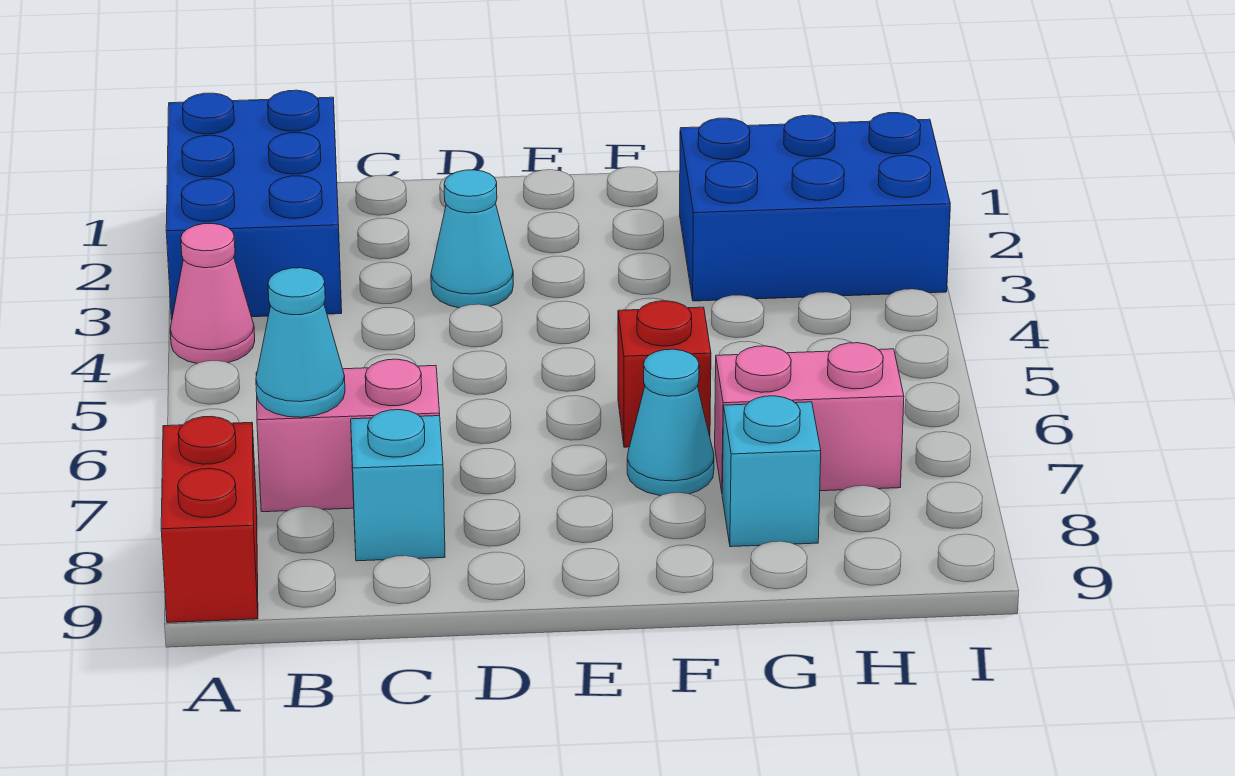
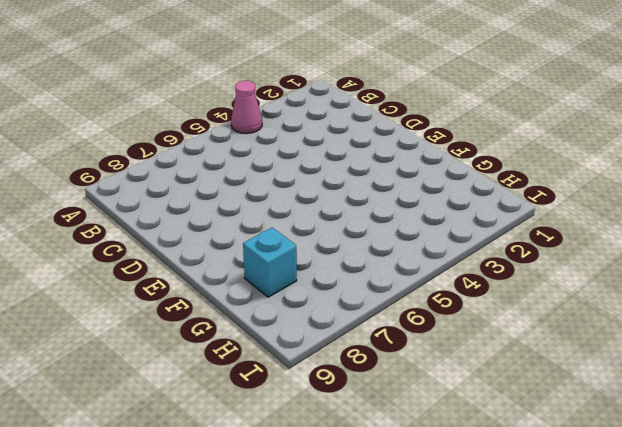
none -> blue 2x3 brick [166,90,342,319]
none -> red 1x2 brick [161,416,258,623]
none -> pink 1x2 brick [256,359,440,512]

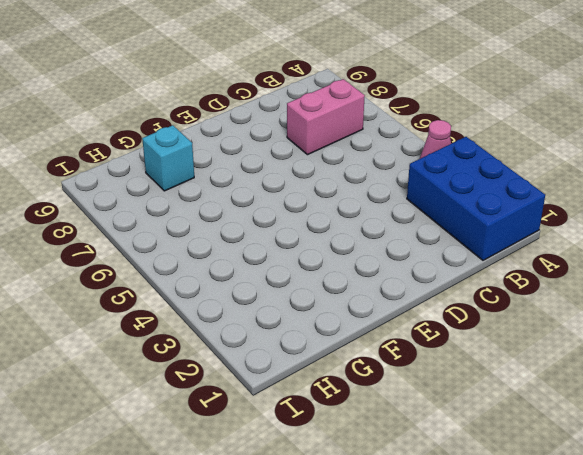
none -> red 1x2 brick [161,416,258,623]
none -> cyan 1x1 brick [351,410,445,561]
none -> cyan 1x1 cone [431,170,513,308]

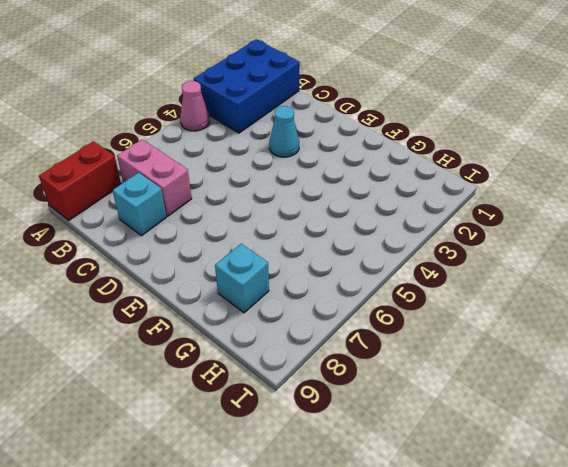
none -> red 1x1 brick [618,301,711,447]
none -> cyan 1x1 cone [627,349,714,496]
none -> blue 2x3 brick [680,113,950,301]

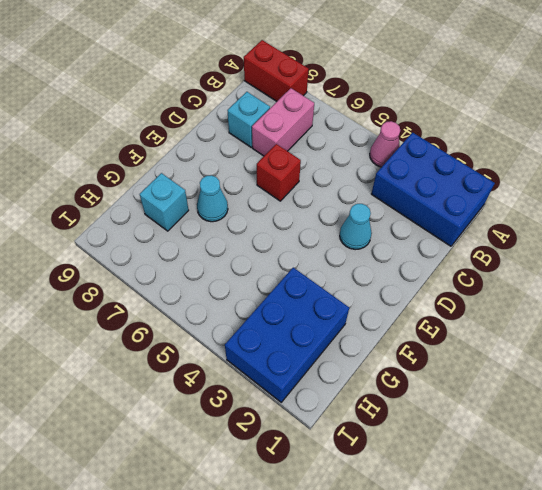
red 1x1 brick [257,144,301,201] -> red 1x1 brick moved to [618,301,711,447]
none -> pink 1x2 brick [715,343,904,492]
none -> cyan 1x1 cone [256,268,345,417]

